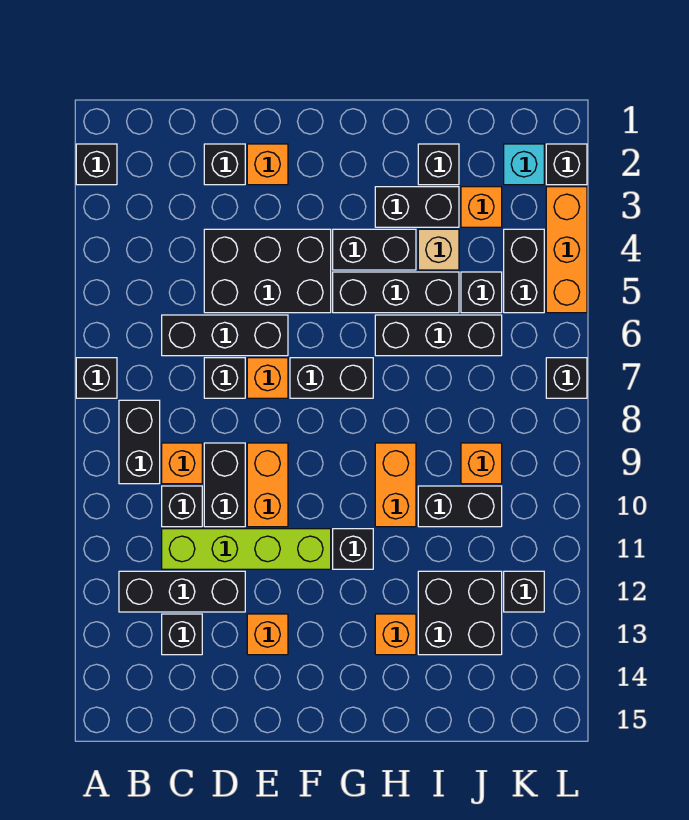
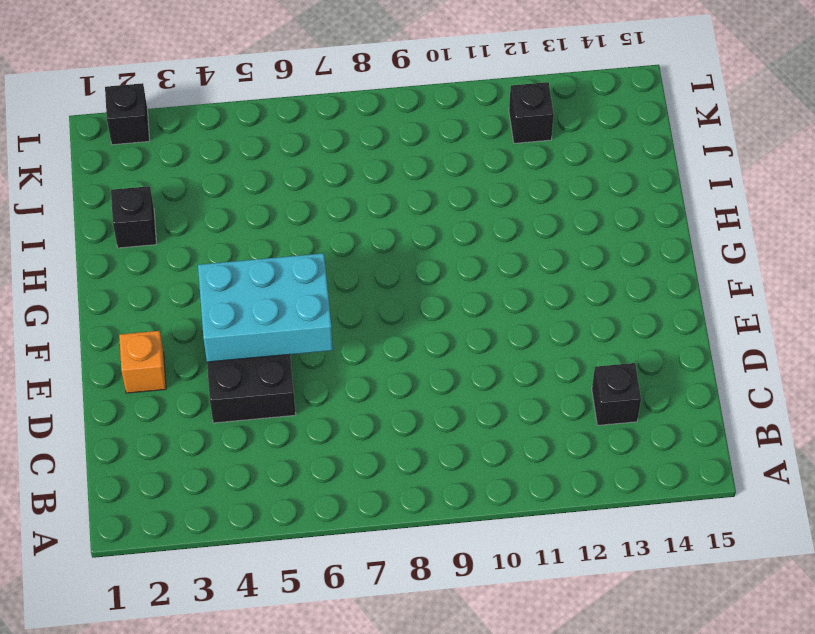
cyan 2x3 brick [198,253,333,362] -> none
none -> black 1x1 brick [76,144,117,185]
none -> black 1x1 brick [76,358,117,398]
none -> black 1x2 brick [119,400,160,484]
none -> black 1x3 brick [119,571,245,612]

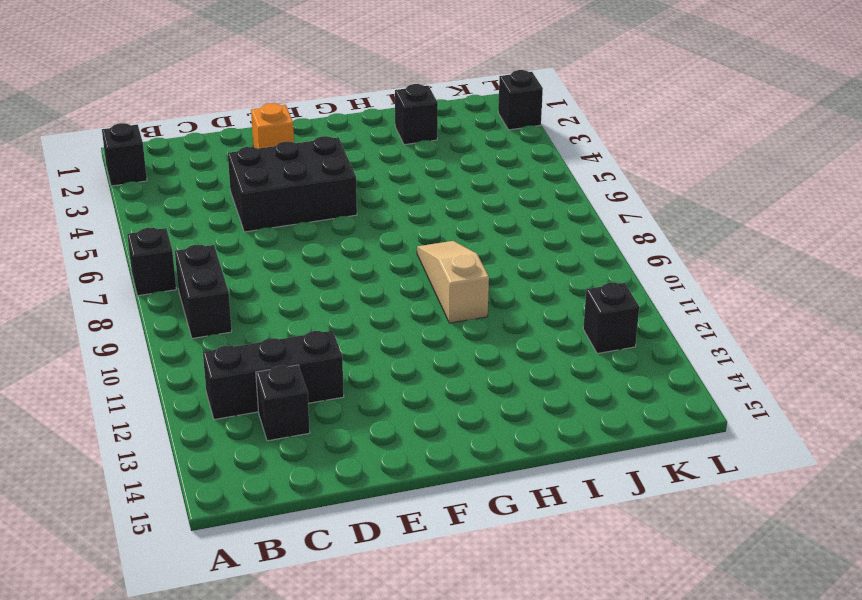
tan 1x3 slope [417,241,489,323] -> orange 1x2 brick [375,443,416,527]
none -> black 1x3 brick [162,315,288,356]
none -> orange 1x1 brick [162,443,202,484]
none -> black 1x1 brick [162,486,202,527]
none -> lime 1x4 brick [162,529,331,569]

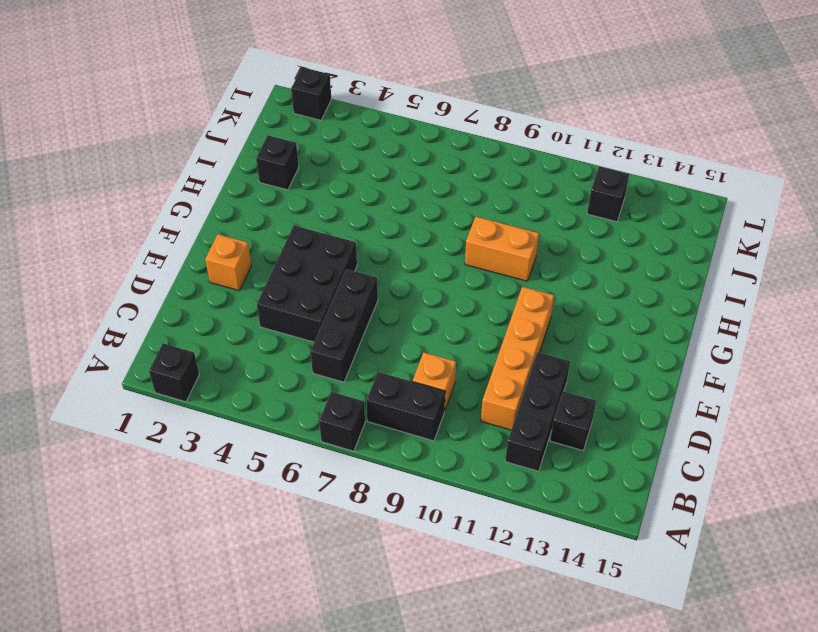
orange 1x4 brick [481,287,554,430] -> lime 1x4 brick [162,529,331,569]
none -> black 1x1 brick [162,486,202,527]
none -> black 1x1 brick [204,144,245,185]
none -> black 1x1 brick [204,358,245,398]
none -> black 1x2 brick [204,443,245,527]

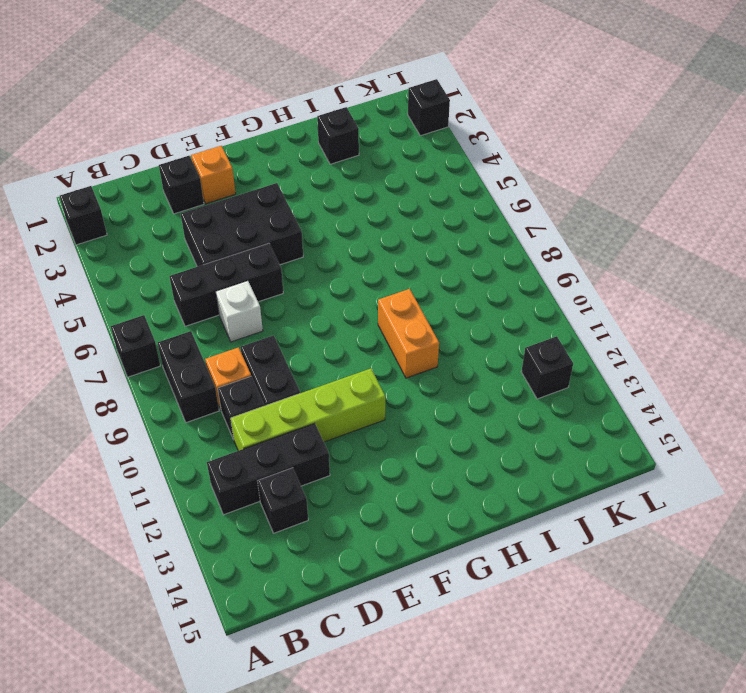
white 1x1 brick [216,281,263,342] -> black 1x1 brick [204,358,245,398]
none -> orange 1x1 brick [247,358,288,398]
none -> orange 1x2 brick [247,443,288,527]
none -> orange 1x1 brick [247,614,288,655]
none -> black 1x2 brick [290,358,373,398]

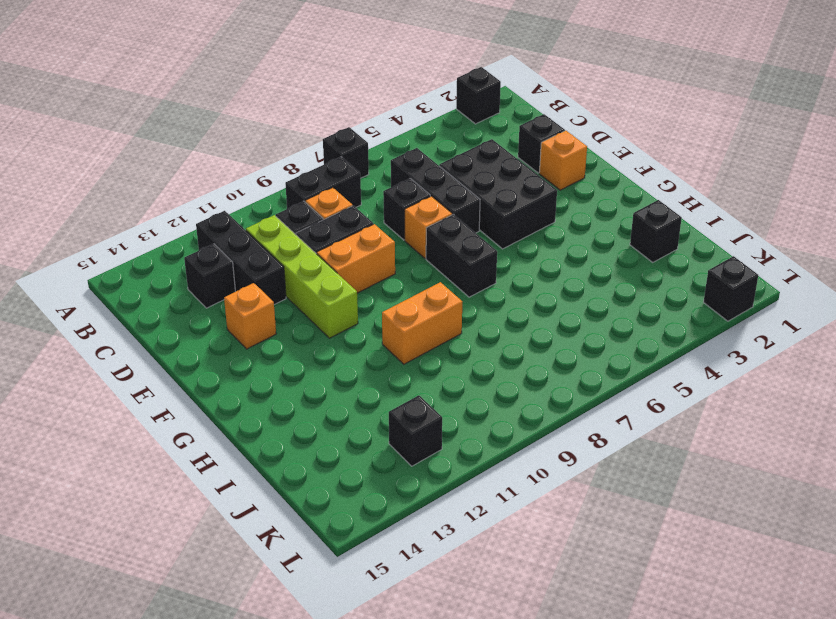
none -> black 1x2 brick [333,229,416,270]
none -> black 1x3 brick [333,272,459,313]
none -> black 1x1 brick [333,529,373,569]
none -> black 1x2 brick [375,187,459,227]

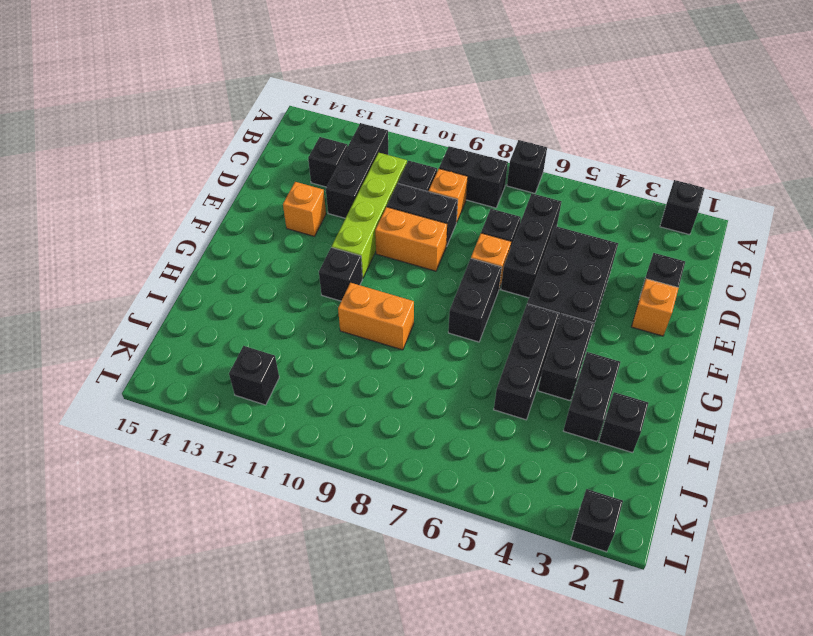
none -> black 1x3 brick [375,315,502,356]
none -> orange 1x1 brick [375,614,416,655]
none -> tan 1x1 brick [418,229,459,270]
none -> black 1x2 brick [418,486,502,527]

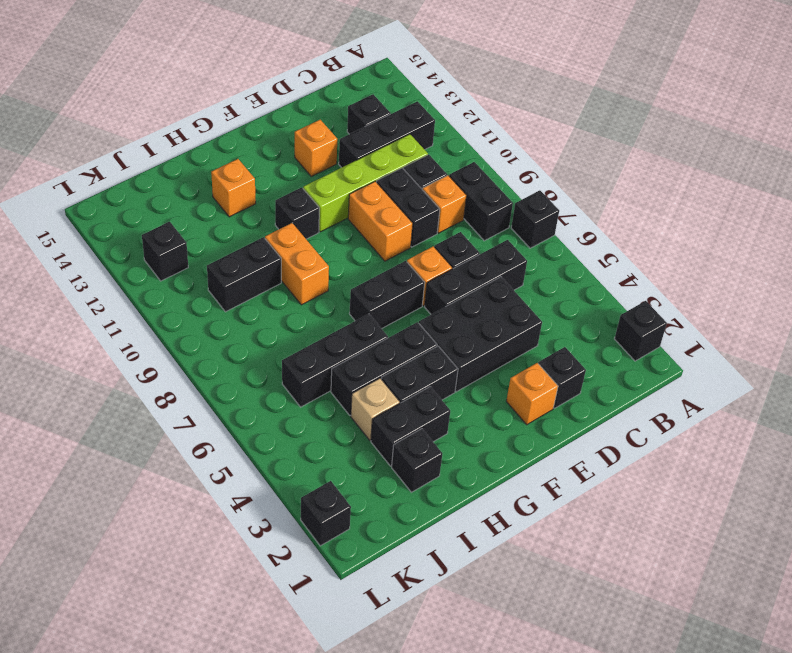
none -> black 2x2 brick [418,571,502,655]
none -> orange 1x1 brick [461,187,502,227]
none -> black 1x1 brick [461,272,502,313]
none -> orange 1x1 brick [461,443,502,484]

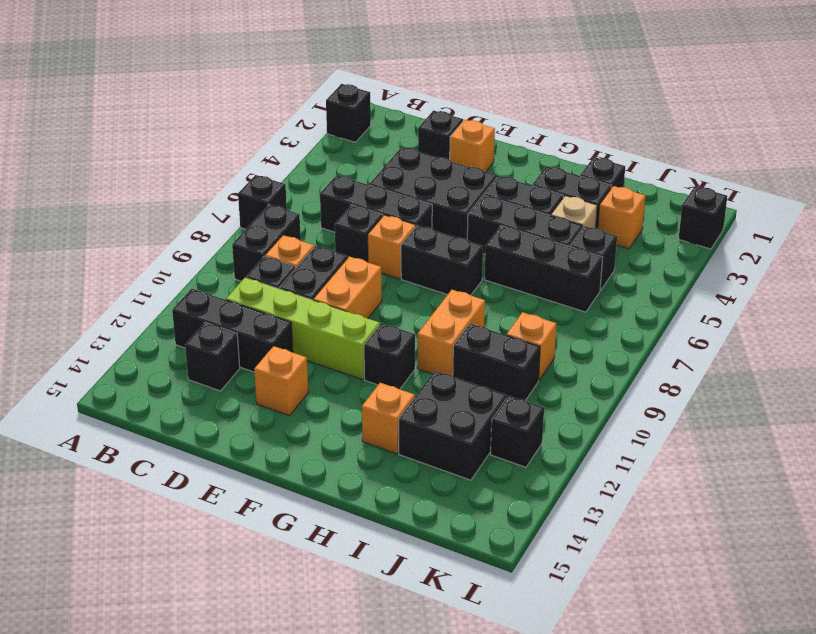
none -> cyan 1x1 brick [504,144,544,185]
none -> black 1x2 brick [504,229,544,313]
none -> orange 1x3 brick [546,187,587,313]
none -> black 1x1 brick [546,358,587,398]

